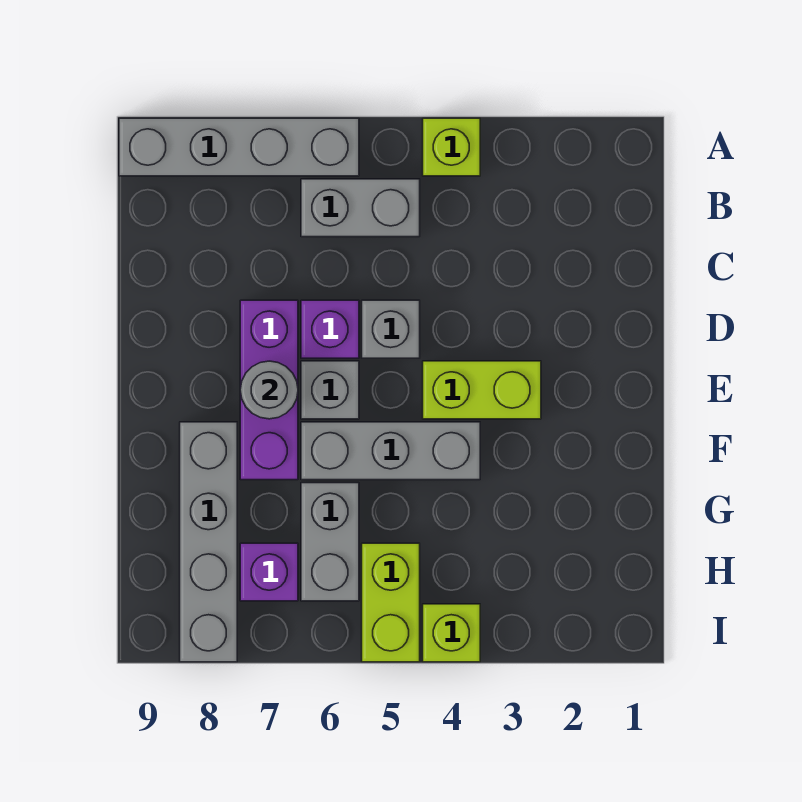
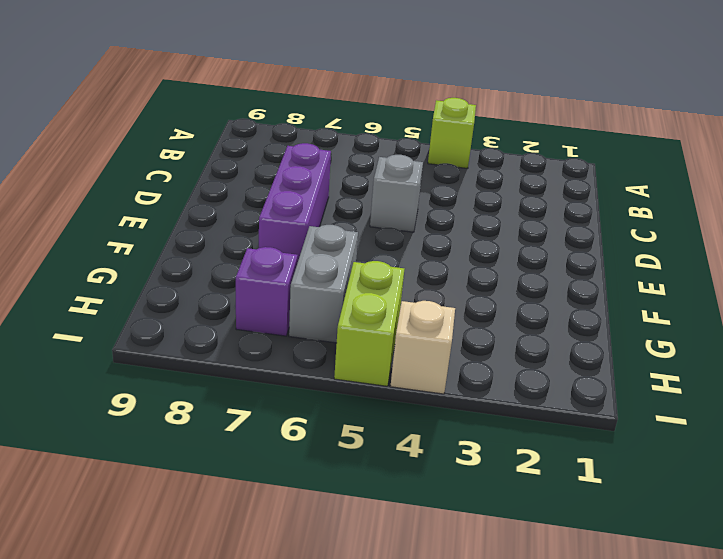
tan 1x1 brick [390,301,455,394] -> lime 1x1 brick [423,604,480,662]
none -> grey 1x4 brick [119,118,359,176]
none -> grey 1x2 brick [301,179,420,237]
none -> purple 1x1 brick [301,300,359,358]

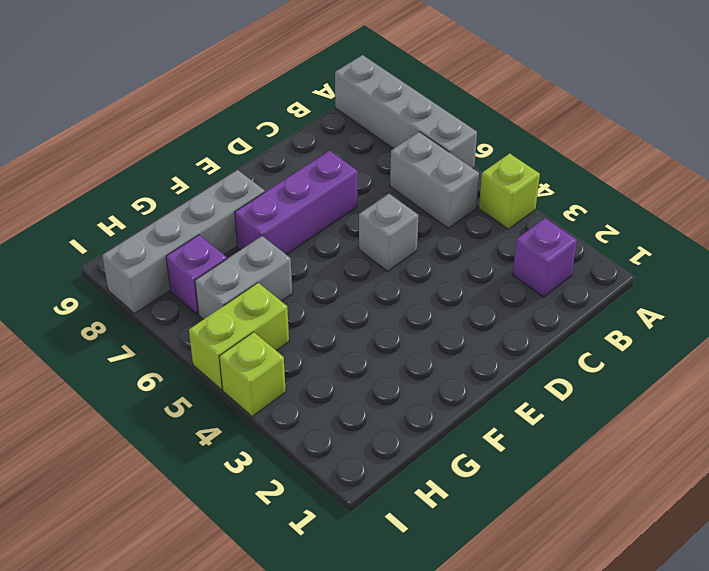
purple 1x1 brick [513,218,577,297] -> purple 1x1 brick moved to [301,300,359,358]
none -> lime 1x2 brick [423,361,541,419]
none -> grey 1x1 brick [301,361,359,419]
none -> grey 1x3 brick [301,422,480,480]

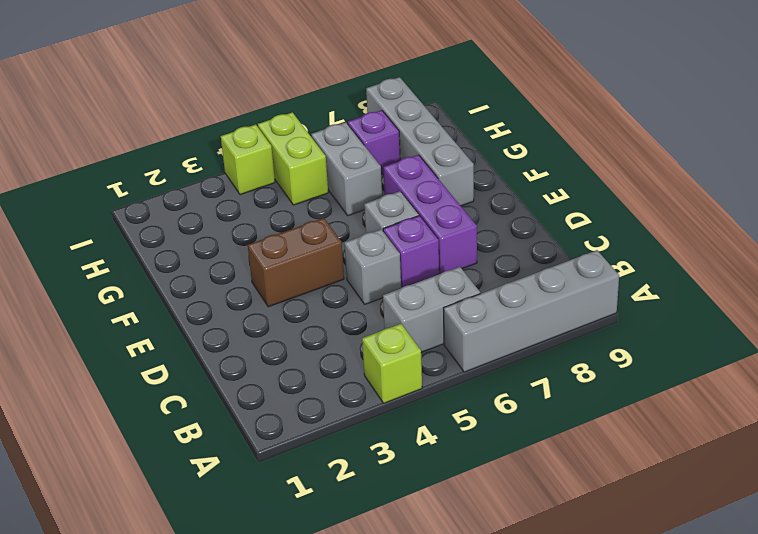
brown 1x2 brick [248,218,344,307] -> lime 1x2 brick [423,361,541,419]
none -> grey 1x3 brick [301,422,480,480]
none -> grey 1x1 round brick [240,361,298,419]

